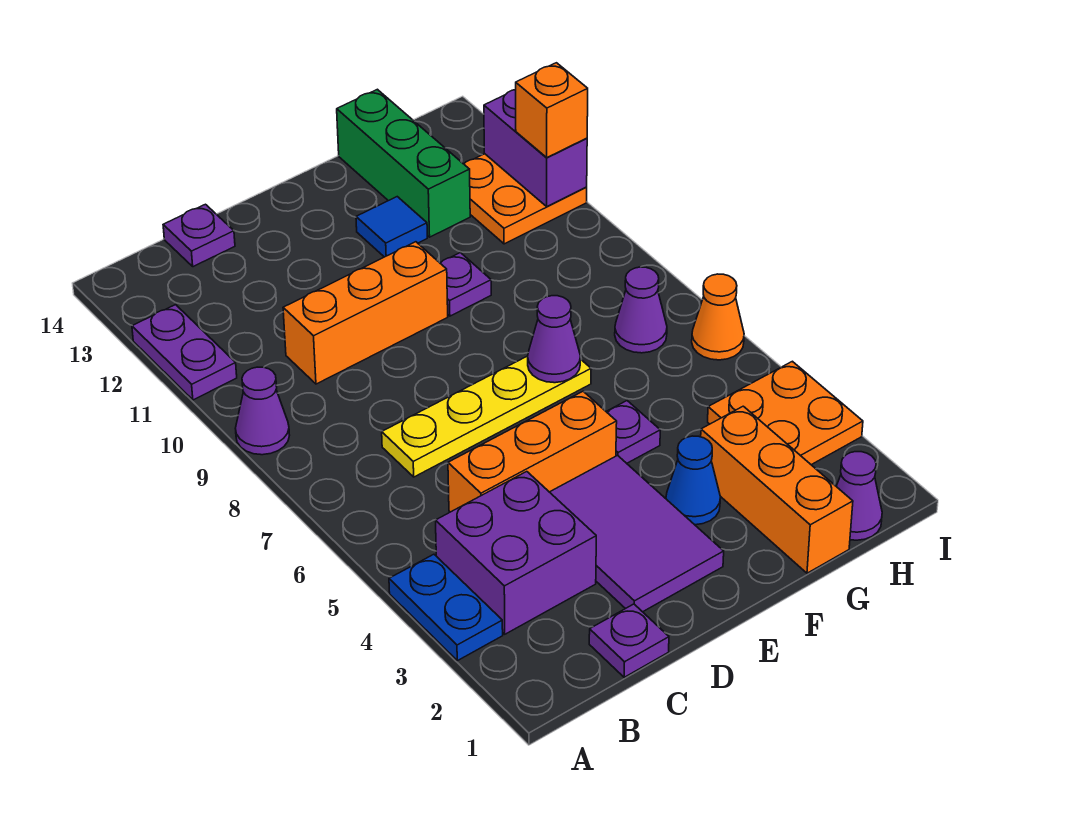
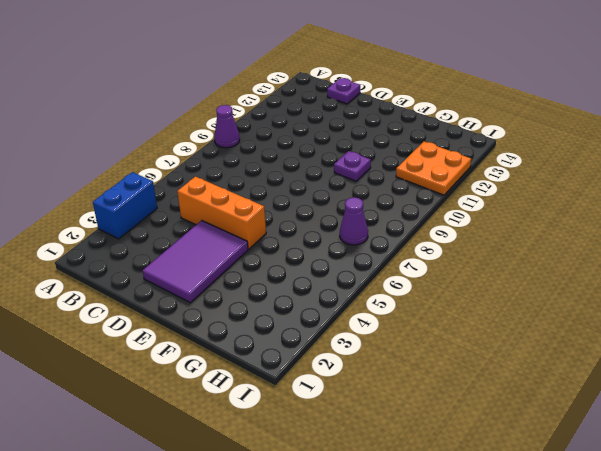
blue 1x2 brick [93,172,157,239] -> blue 1x2 plate [389,554,503,661]
none -> purple 1x2 plate [132,305,237,400]
none -> purple 2x2 brick [436,472,596,634]
none -> purple 1x1 plate [589,604,669,677]

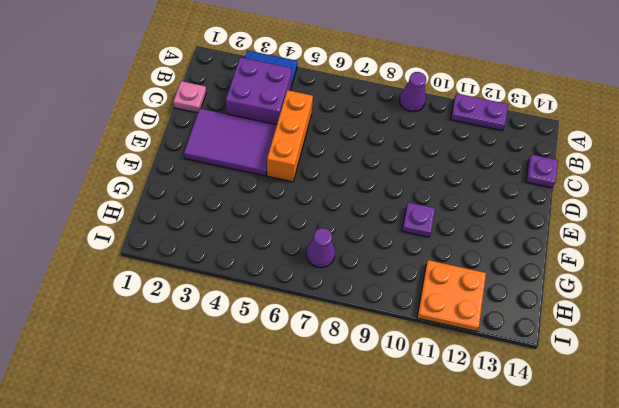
pink 1x1 plate [173,81,206,113] -> purple 1x1 plate [589,604,669,677]
none -> yellow 1x4 plate [382,356,591,477]
none -> orange 1x3 brick [283,242,448,384]
none -> blue 1x1 cone [666,436,720,525]

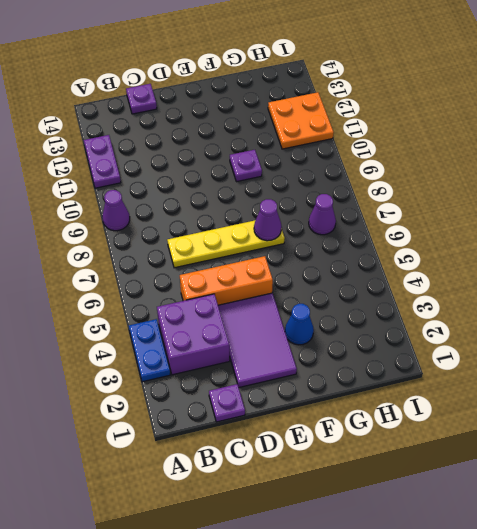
none -> orange 1x3 brick [283,242,448,384]
none -> purple 1x1 plate [606,401,660,463]
none -> blue 1x1 tile [356,197,427,257]

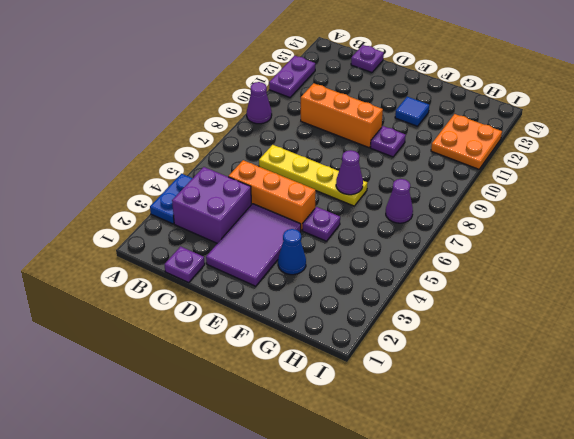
none -> orange 1x3 brick [701,406,853,573]
none -> green 1x3 brick [337,89,470,237]
none -> purple 1x1 cone [836,452,882,540]

